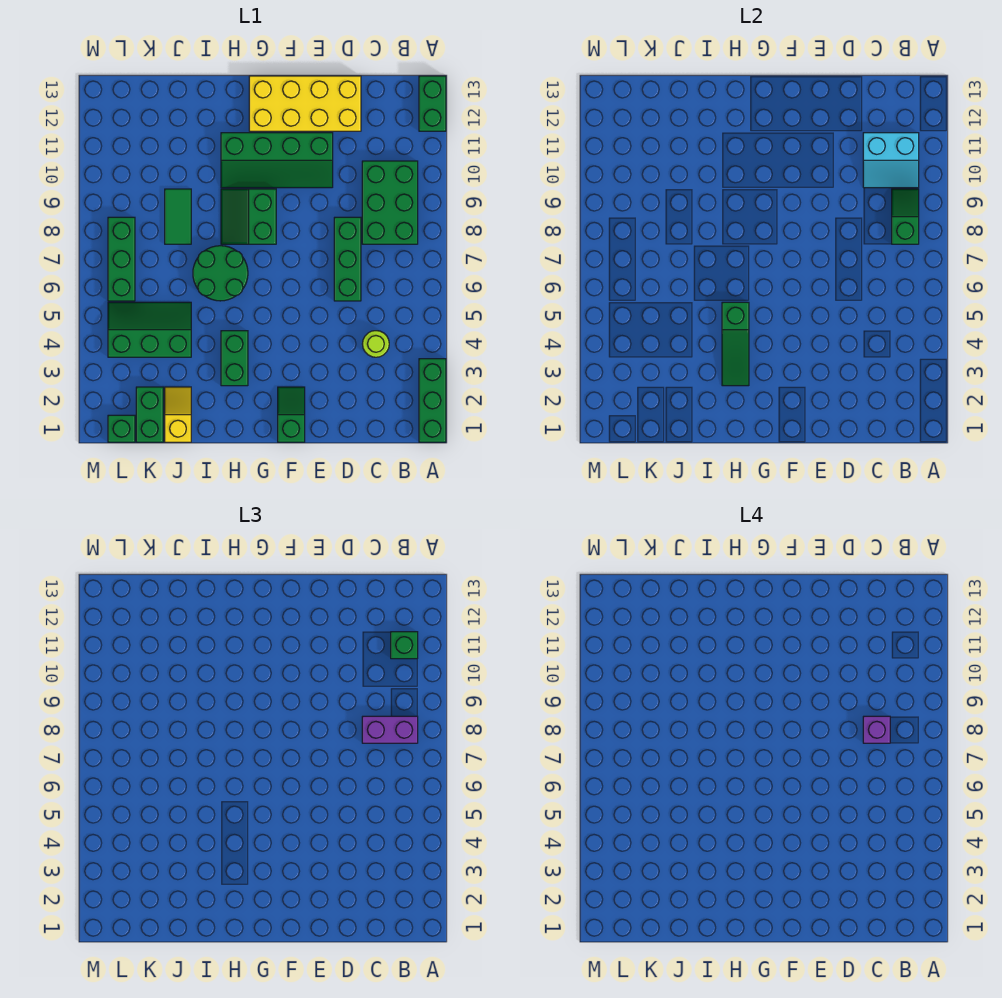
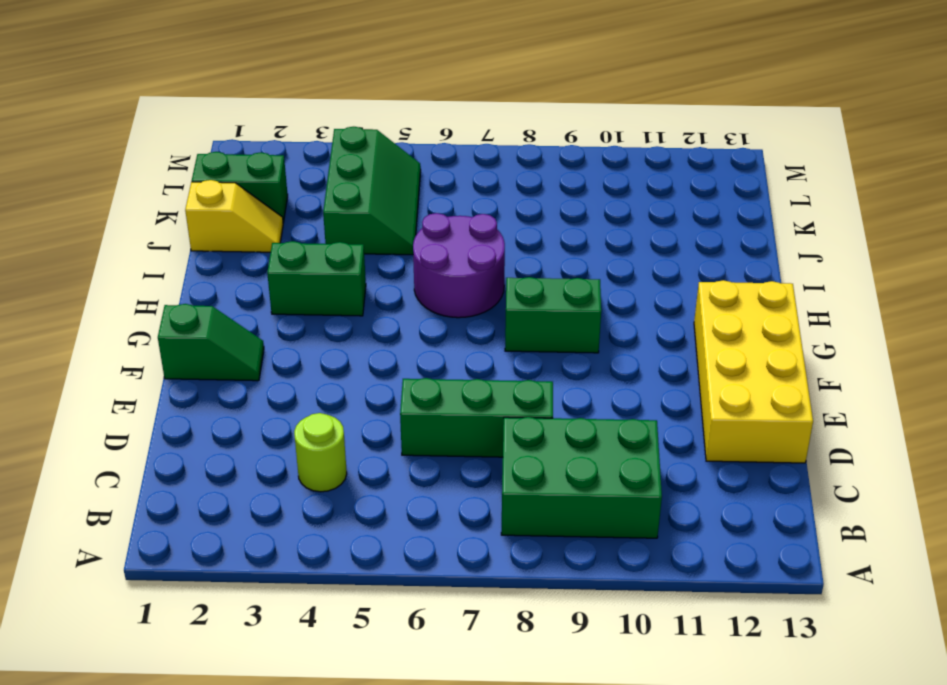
purple 2x2 round brick [413,213,505,318] -> green 2x2 round brick [193,246,248,301]
none -> green 1x3 brick [419,359,446,442]
none -> green 1x2 brick [419,76,446,131]
none -> green 2x4 slope [221,133,333,188]

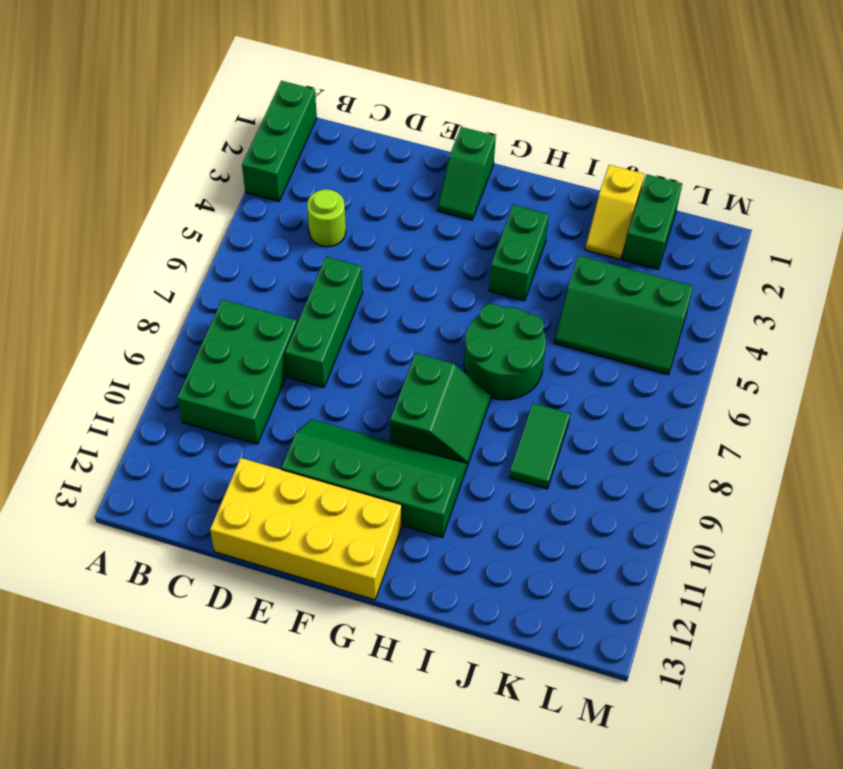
none -> green 1x2 brick [419,76,446,131]
none -> green 1x1 brick [108,415,135,442]
none -> green 1x3 brick [108,217,135,301]

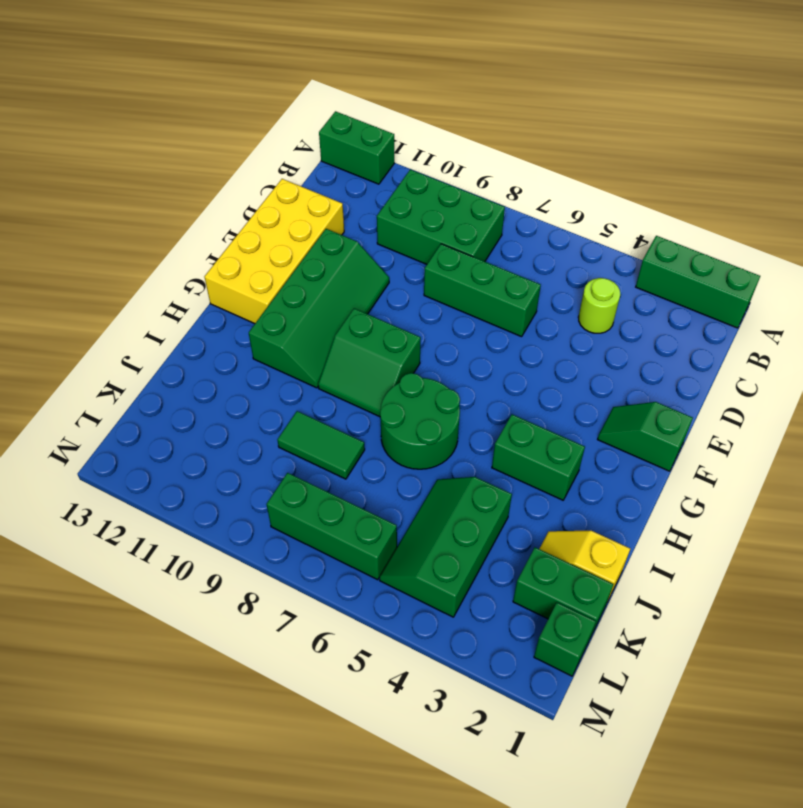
none -> green 1x2 slope [892,189,919,244]
none -> cyan 2x2 slope [863,133,919,188]
none -> green 1x3 slope [722,302,749,386]

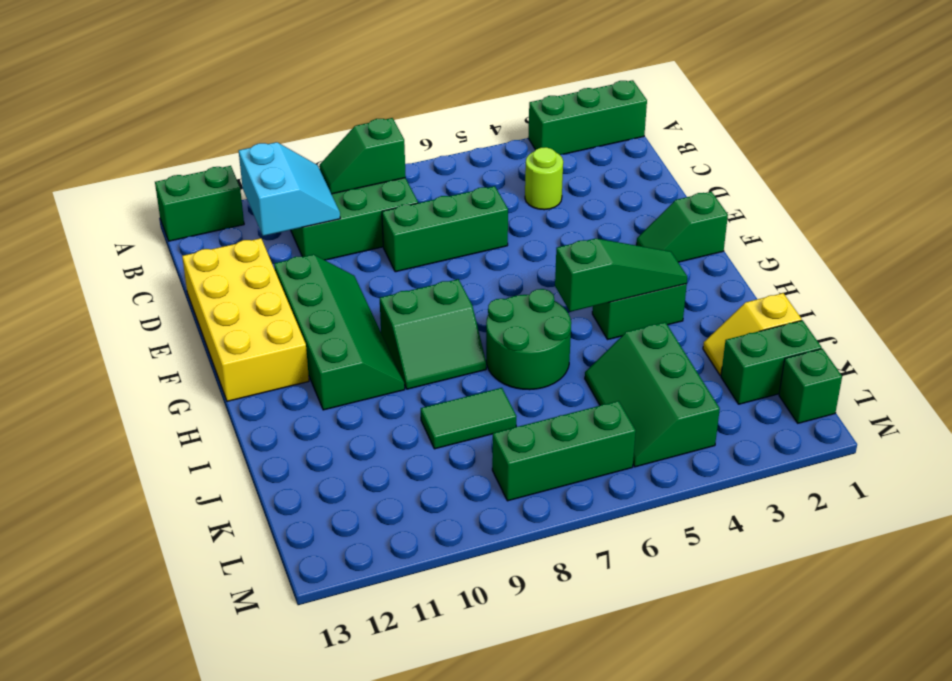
none -> purple 1x2 brick [362,716,418,743]
none -> green 1x1 brick [391,632,418,659]
none -> purple 1x1 brick [863,716,890,743]

